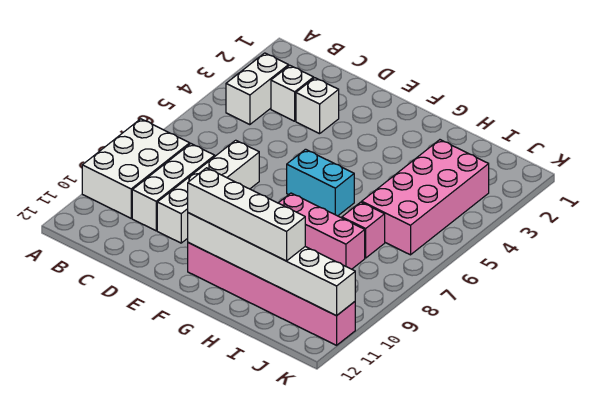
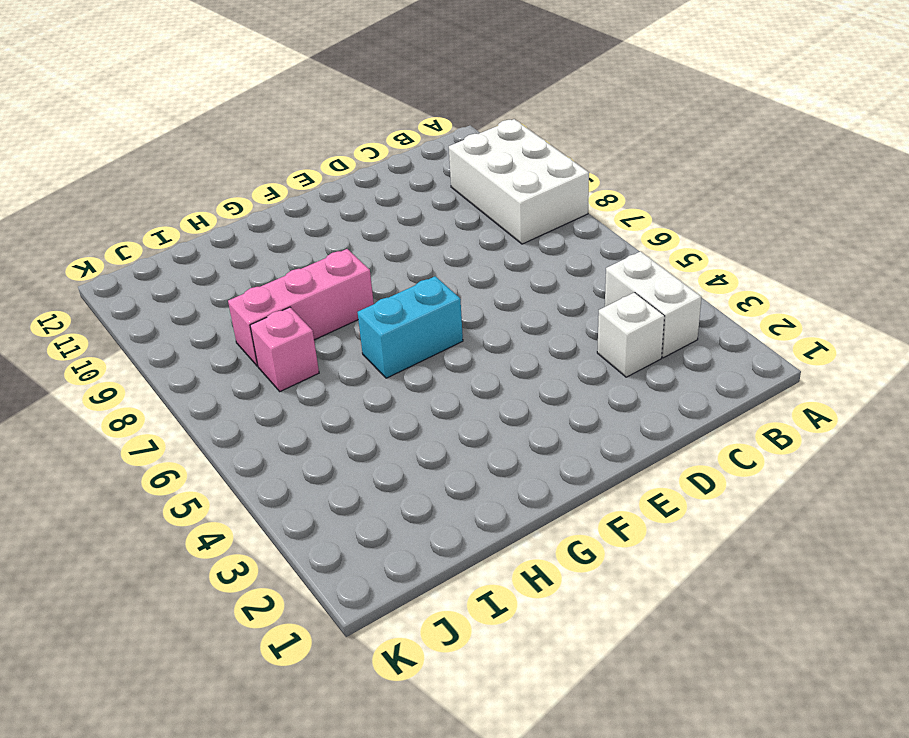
none -> white 1x3 brick [132,144,215,231]
none -> white 1x1 brick [296,78,339,134]
none -> white 1x4 brick [157,140,259,243]

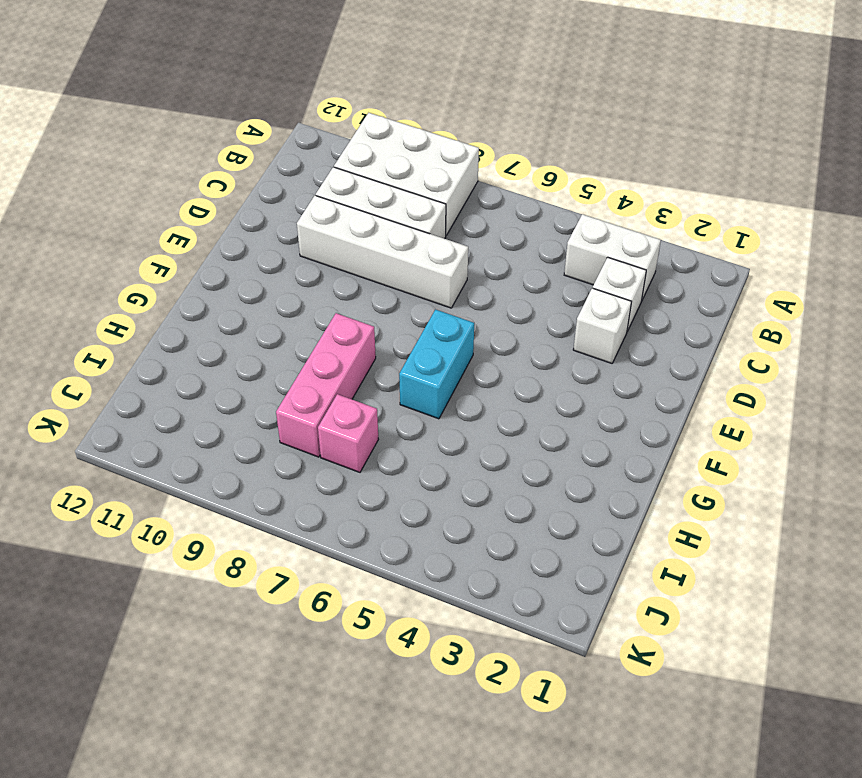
none -> pink 1x6 brick [188,243,355,345]
none -> pink 2x4 brick [362,140,489,255]
none -> white 1x6 brick [188,213,355,316]

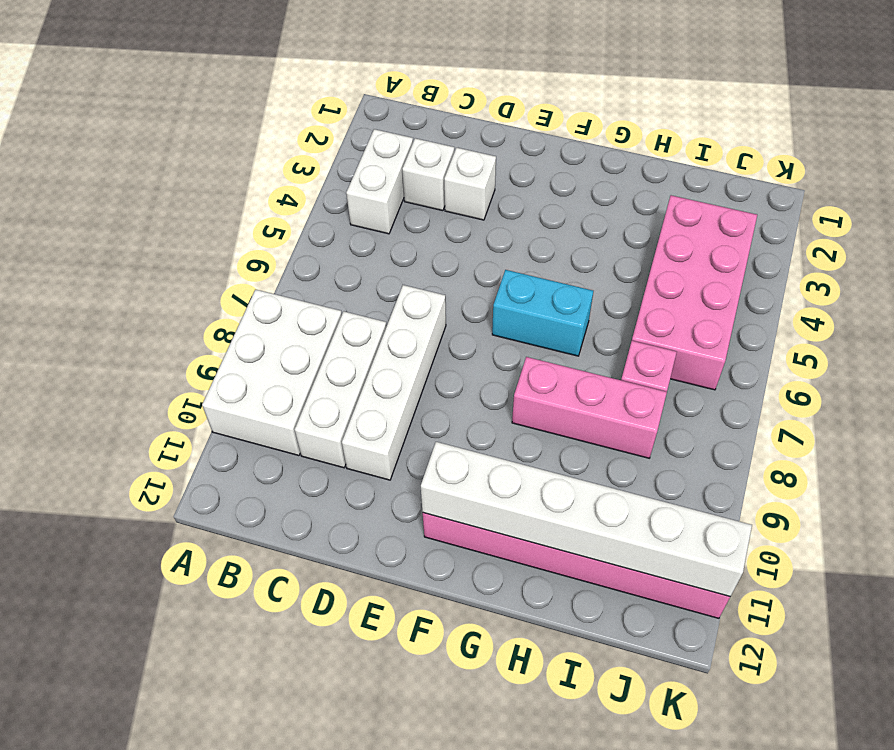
none -> white 1x4 brick [188,168,305,261]

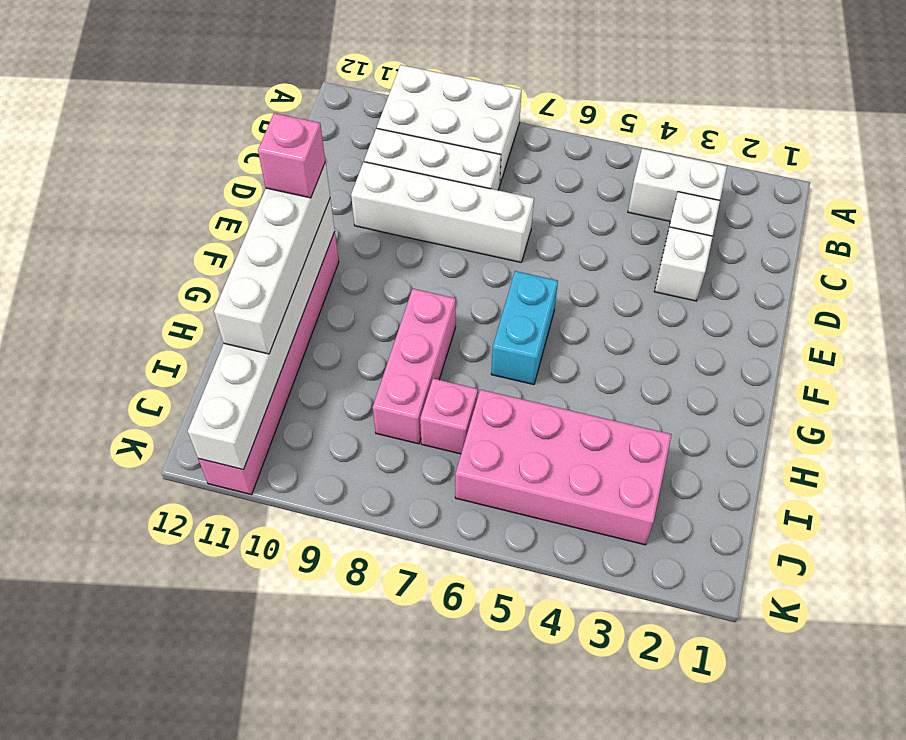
pink 1x1 brick [258,113,325,198] -> none

